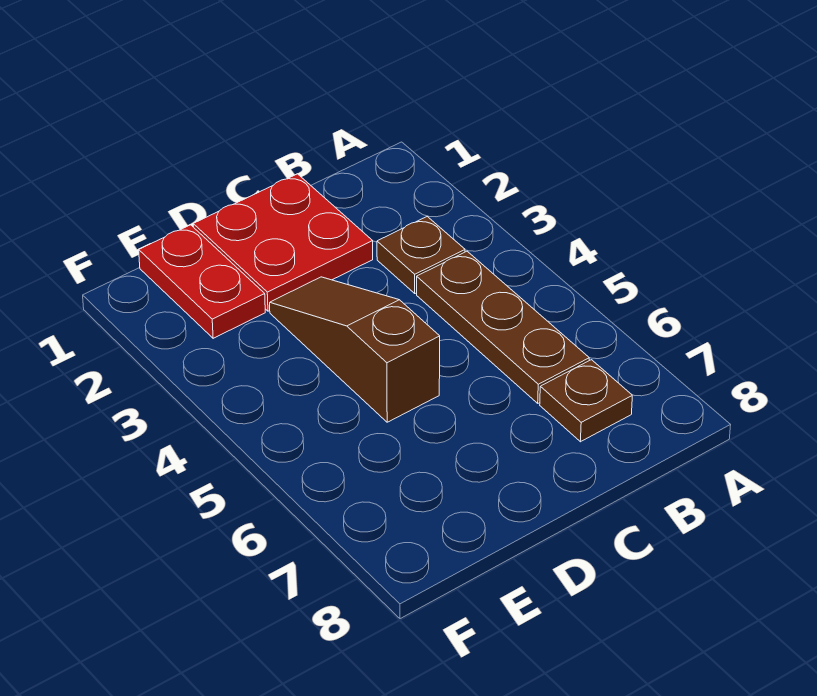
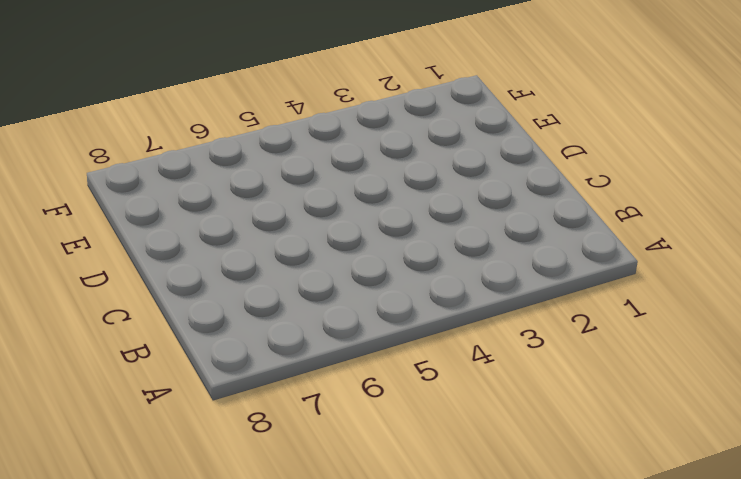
none -> brown 1x1 plate [377,217,465,293]
none -> brown 1x3 plate [417,251,589,403]

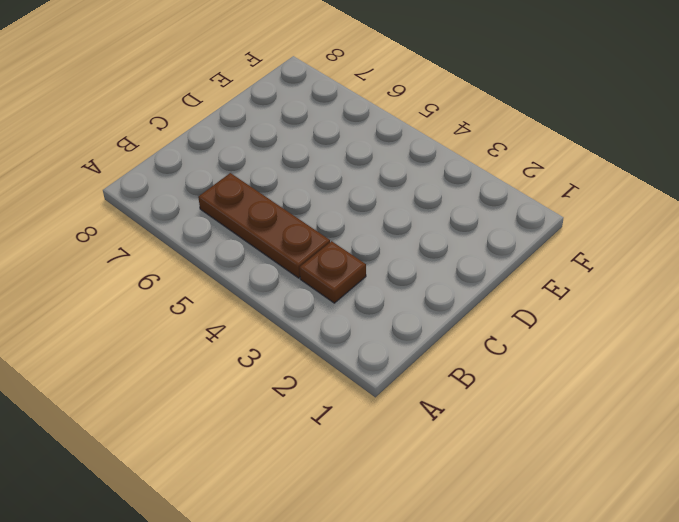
none -> brown 1x1 plate [540,360,632,442]
none -> red 2x2 plate [193,174,373,311]

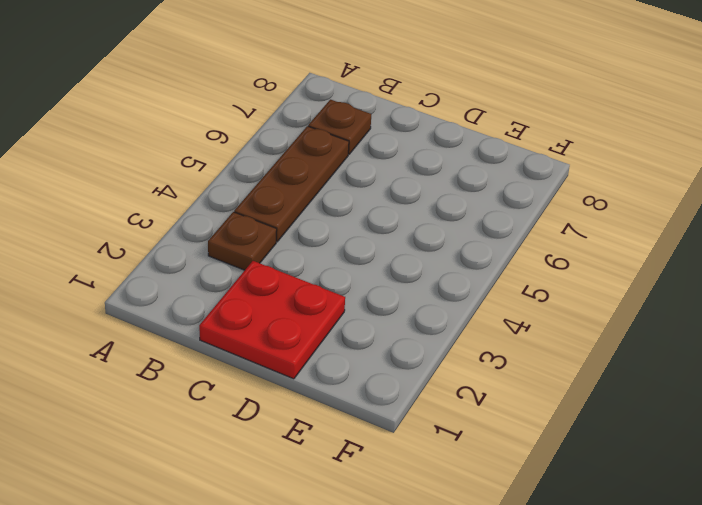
none -> brown 1x3 slope [270,277,440,422]
none -> red 1x2 plate [139,225,265,338]

